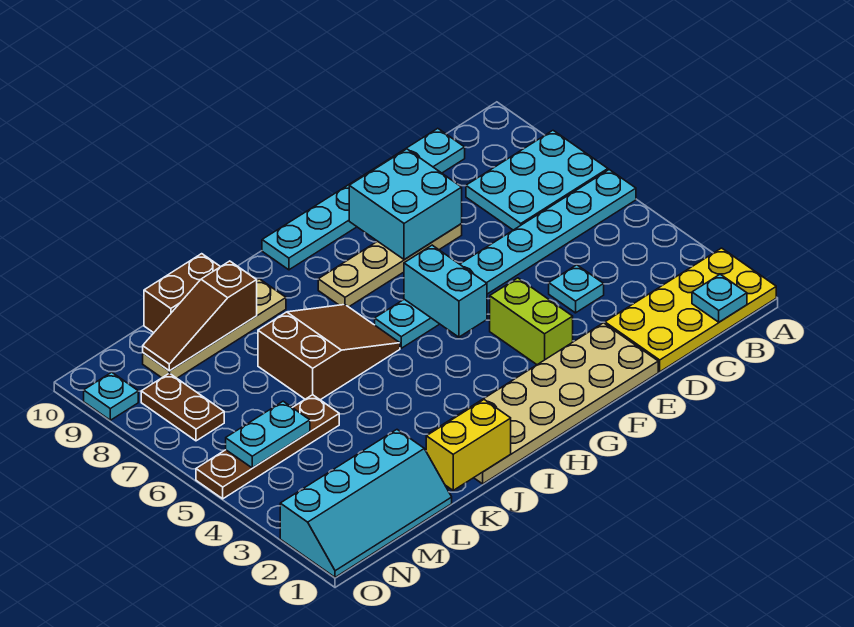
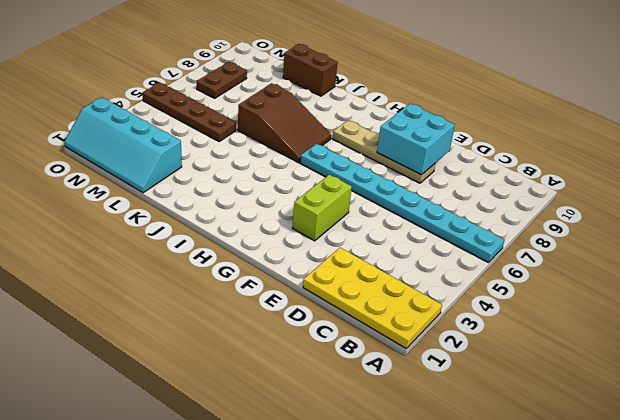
none -> cyan 2x3 plate [466,131,608,230]
none -> cyan 1x6 plate [262,128,465,270]
none -> cyan 1x1 plate [549,265,604,313]

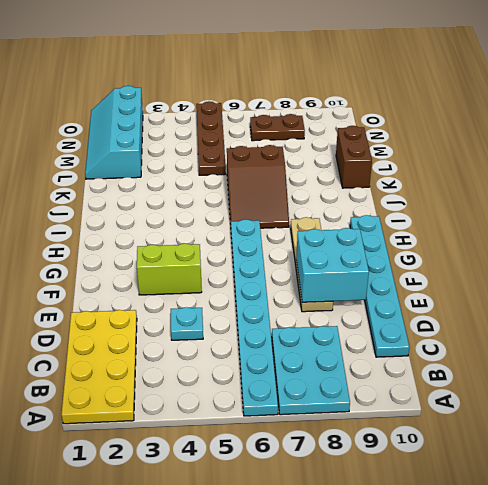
none -> tan 2x6 plate [429,323,658,484]
none -> tan 1x4 plate [143,279,286,378]
none -> cyan 1x1 plate [84,372,138,420]

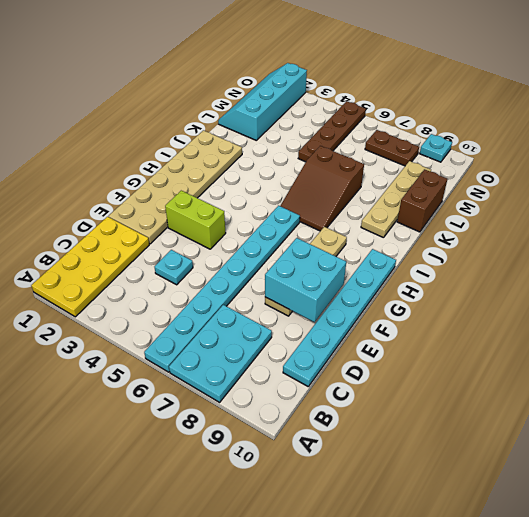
none -> cyan 1x1 plate [692,274,747,322]
none -> cyan 1x2 brick [404,245,487,337]
none -> yellow 1x2 brick [426,400,511,490]

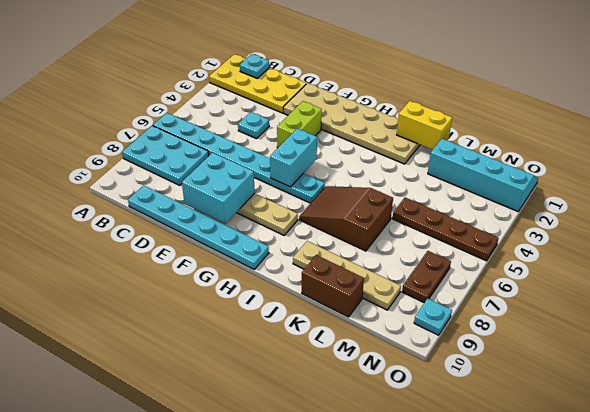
none -> brown 1x3 slope [143,261,257,371]
none -> cyan 1x2 plate [226,401,310,468]

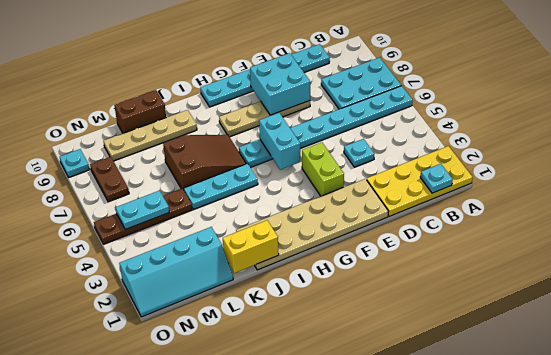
cyan 1x3 plate [184,164,258,209] -> none
none -> brown 1x3 slope [143,261,257,371]

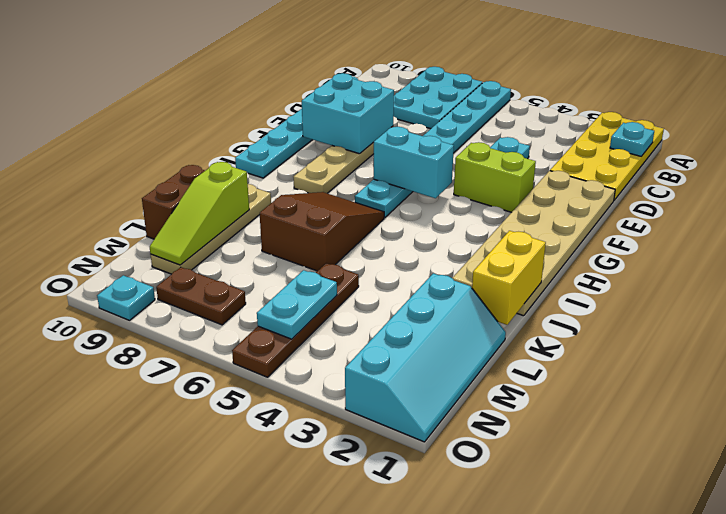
lime 1x3 slope [150,162,249,265] -> brown 1x3 slope [143,261,257,371]

